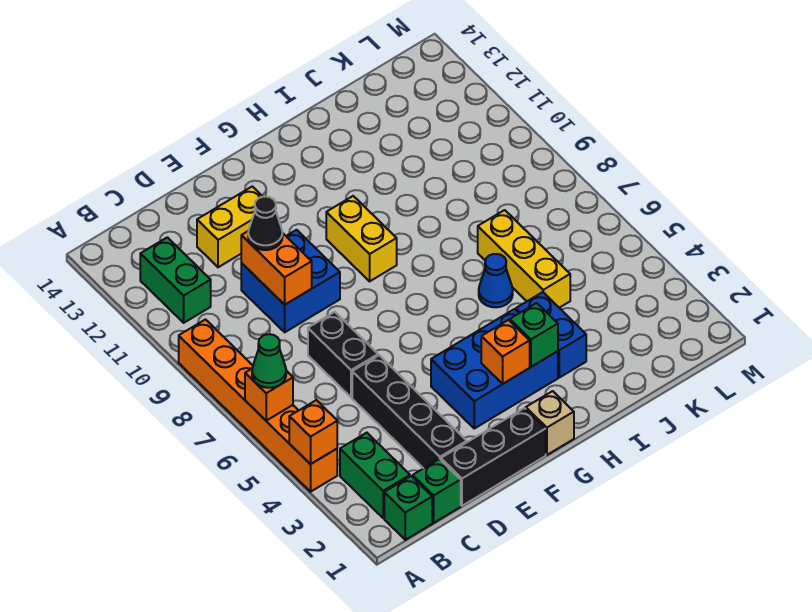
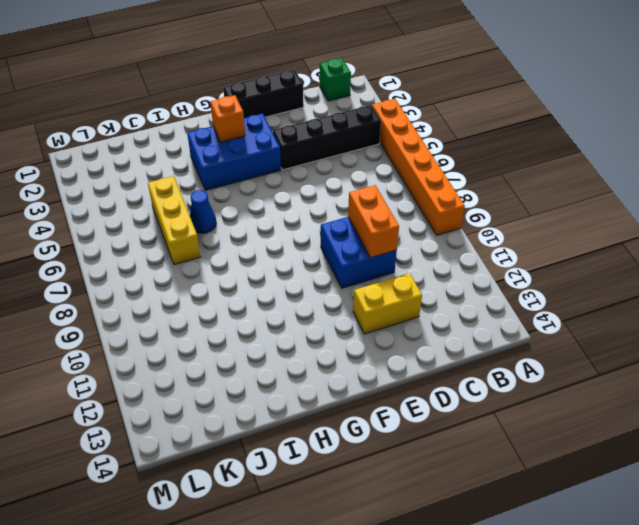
black 1x4 brick [273,105,381,170] -> black 1x4 brick turned to [352,355,467,468]
none -> green 1x2 brick [340,433,410,518]
none -> green 1x2 brick [140,237,211,323]
none -> green 1x1 brick [413,459,461,523]

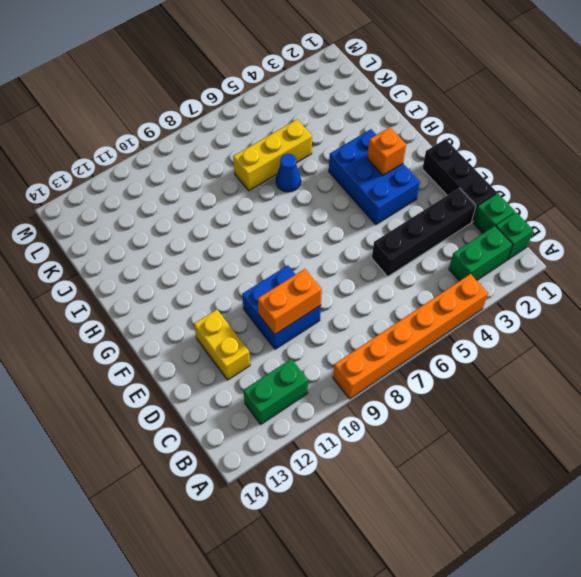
none -> black 1x2 brick [308,312,378,397]
none -> tan 1x1 brick [526,391,574,455]
none -> yellow 1x2 brick [326,196,397,281]

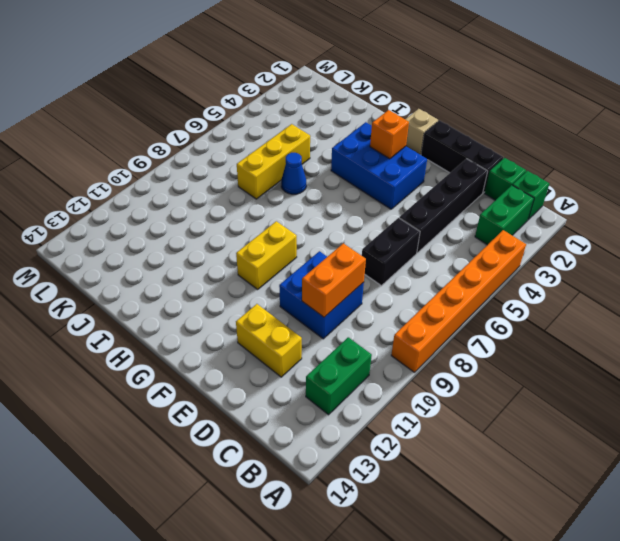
none -> blue 1x2 brick [516,292,586,378]
none -> orange 1x1 brick [289,400,337,464]
none -> orange 1x1 brick [245,369,293,421]

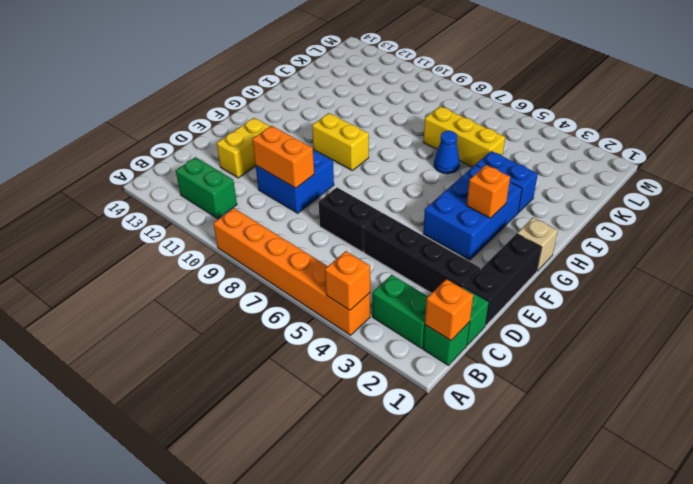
orange 1x1 brick [425,279,473,341] -> orange 1x1 brick moved to [245,369,293,421]
none -> green 1x1 brick [510,303,558,367]
none -> green 1x1 cone [252,334,286,388]
none -> black 1x1 cone [248,197,283,250]

